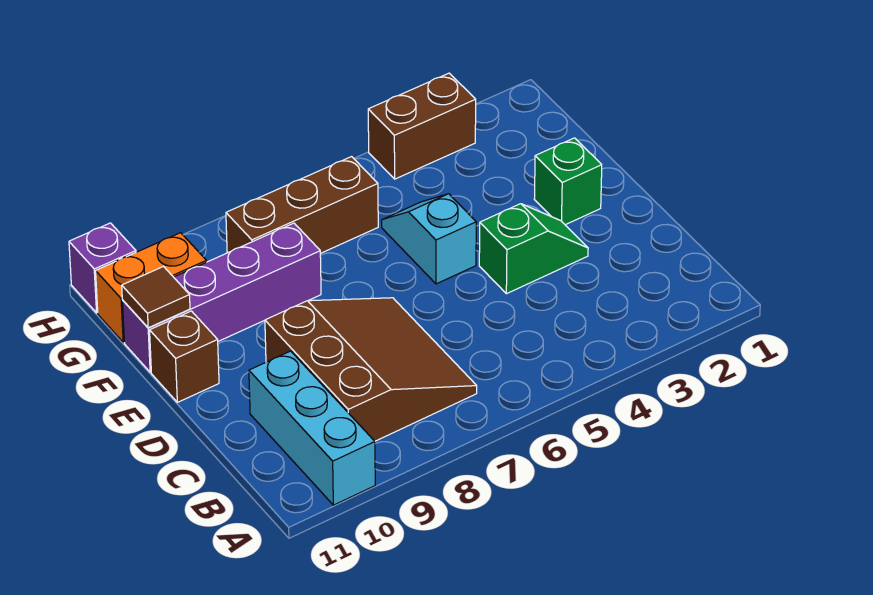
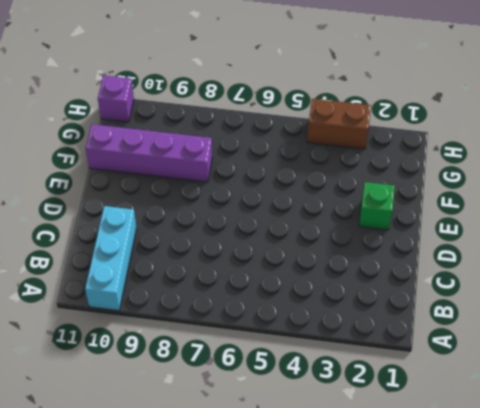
none -> brown 3x3 slope [265,298,477,441]
none -> green 1x2 slope [479,204,588,294]
none -> cyan 1x2 slope [382,194,476,284]

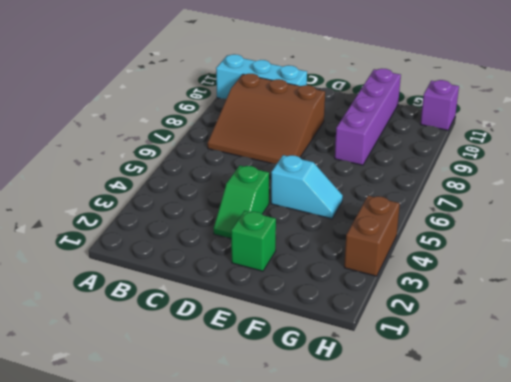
none -> brown 1x1 brick [150,311,219,402]
none -> brown 1x3 brick [226,157,378,253]
none -> orange 1x2 brick [96,233,206,342]

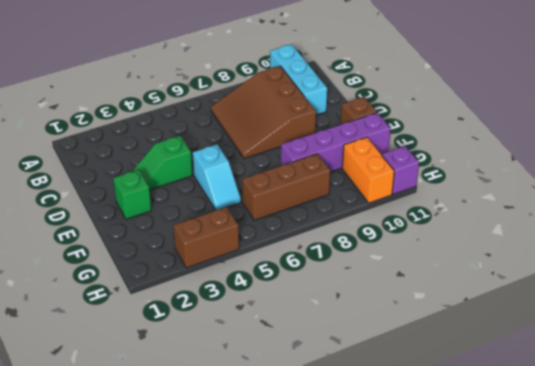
orange 1x2 brick [342,137,394,203] -> orange 1x2 brick turned to [96,233,206,342]
none -> brown 1x1 tile [122,267,190,328]

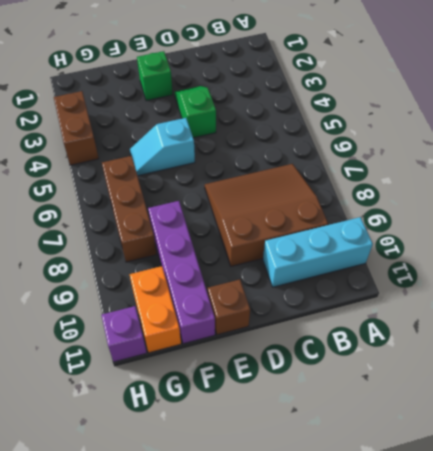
none -> brown 1x1 tile [122,267,190,328]

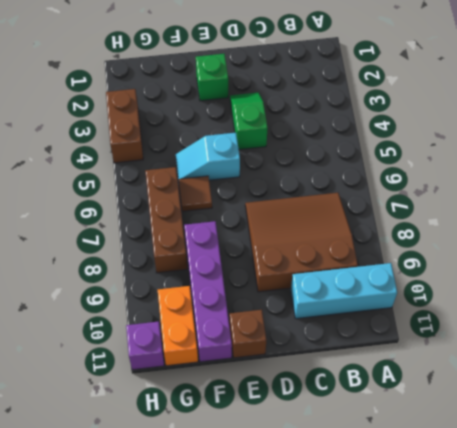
brown 1x1 tile [179,176,212,211] -> brown 1x1 tile moved to [122,267,190,328]

